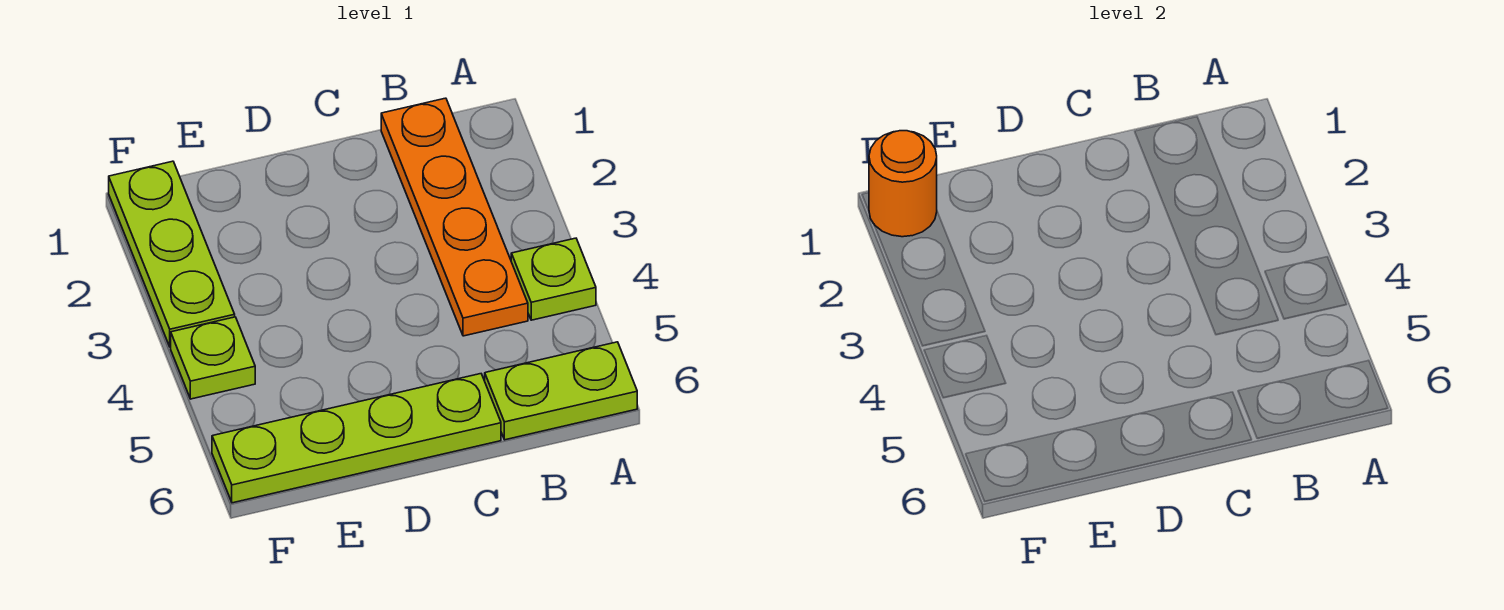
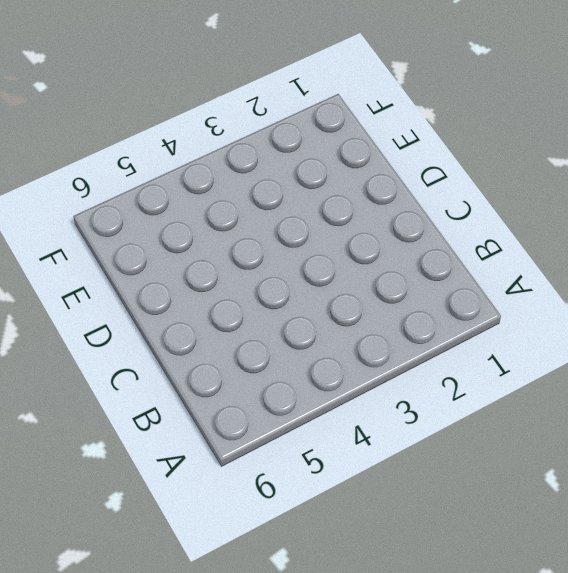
none -> lime 1x1 plate [511,238,596,320]
none -> lime 1x2 plate [485,342,637,440]

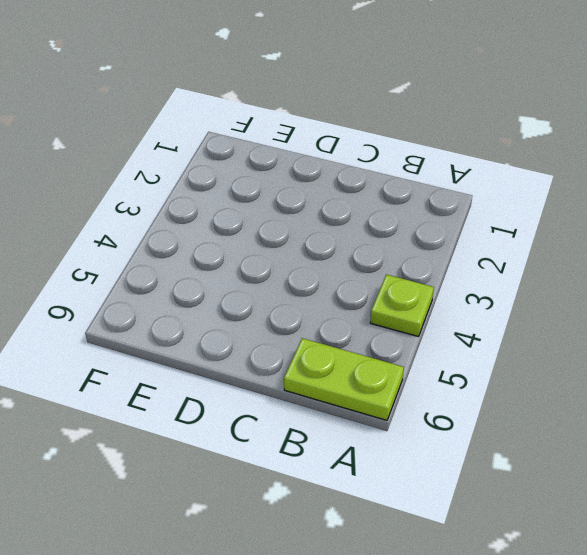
none -> orange 1x4 plate [381,98,528,336]
none -> lime 1x4 plate [212,374,501,503]

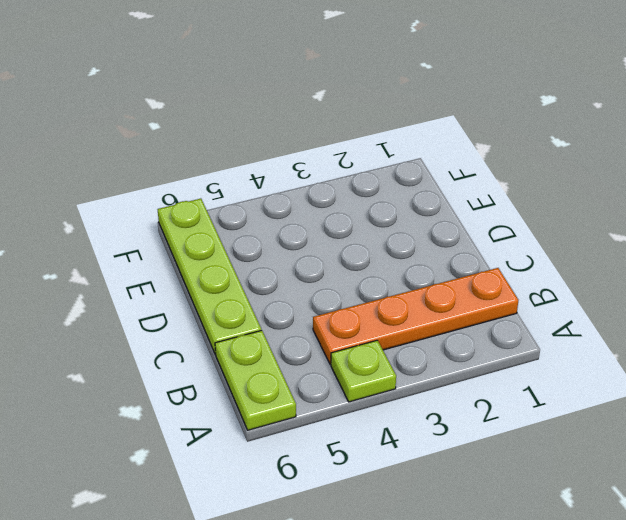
none -> lime 1x3 plate [109,161,235,347]
none -> lime 1x1 plate [171,317,255,399]

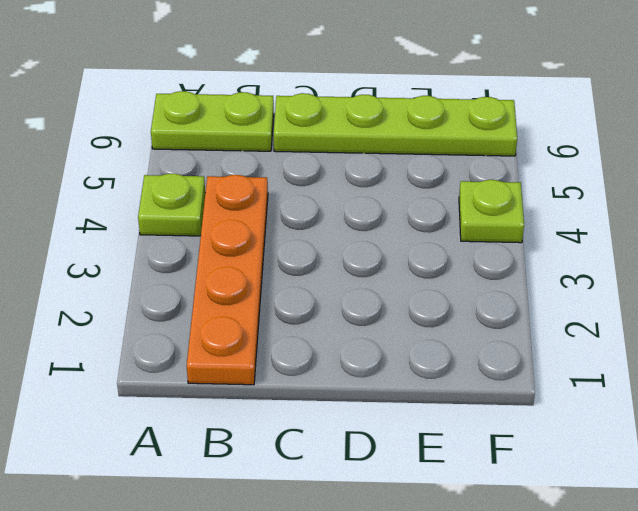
none -> lime 1x3 plate [109,161,235,347]
none -> orange 1x1 round brick [869,131,937,237]

